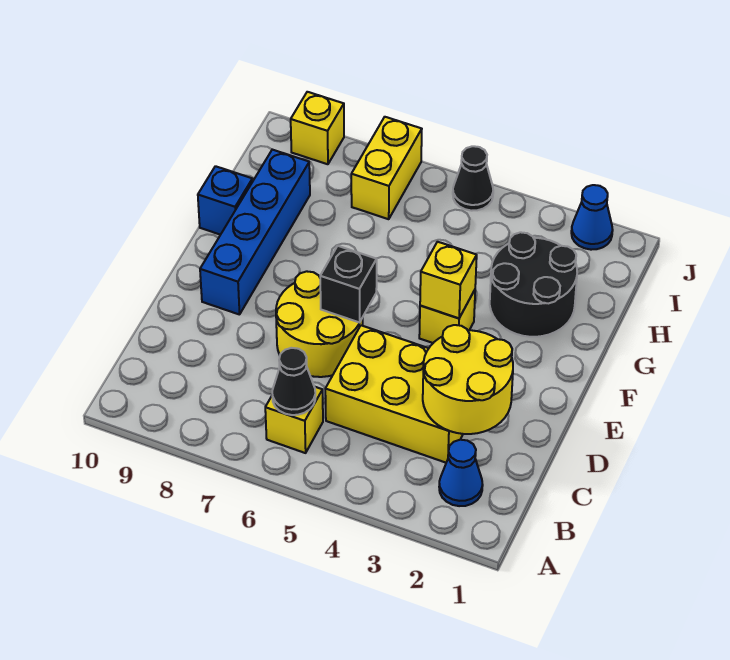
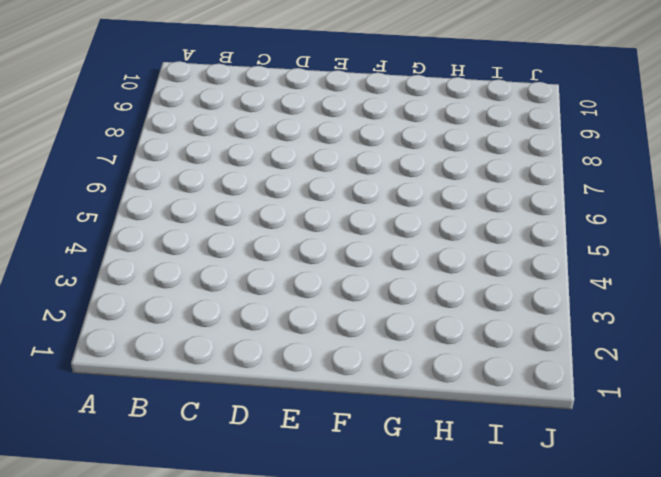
none -> blue 1x1 cone [439,440,483,506]
none -> yellow 1x1 brick [265,387,323,453]
none -> yellow 2x3 brick [325,325,463,463]

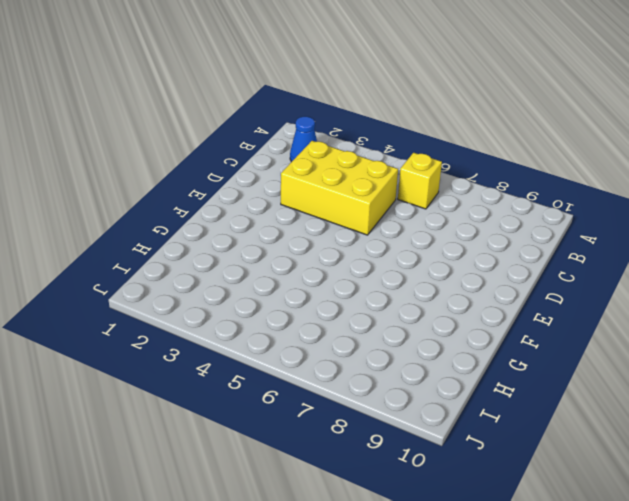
none -> yellow 2x2 round brick [276,271,363,377]
none -> blue 1x4 brick [200,150,310,315]
none -> yellow 1x1 brick [419,290,475,343]

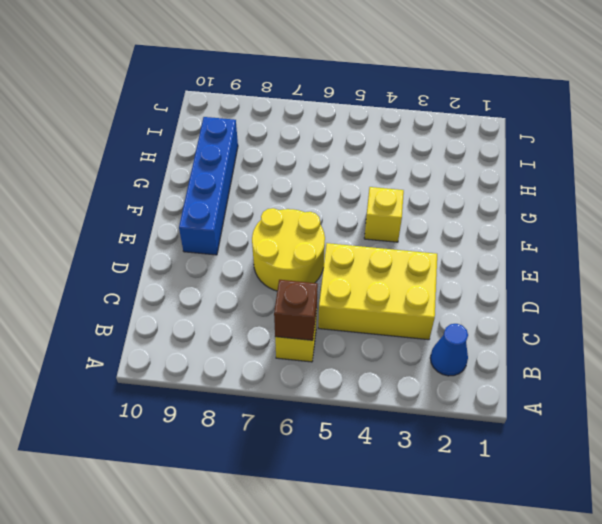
brown 1x1 brick [274,280,318,340] -> black 1x1 cone [272,348,315,415]
none -> black 2x2 round brick [490,232,577,337]
none -> blue 1x1 brick [198,166,253,235]
none -> yellow 1x2 brick [351,117,422,219]

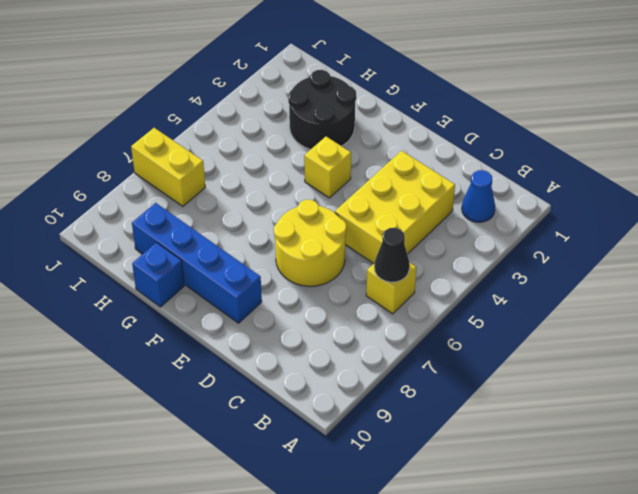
none -> blue 1x1 cone [571,185,613,250]
none -> black 1x1 cone [453,146,493,211]
none -> yellow 1x1 brick [291,92,344,164]

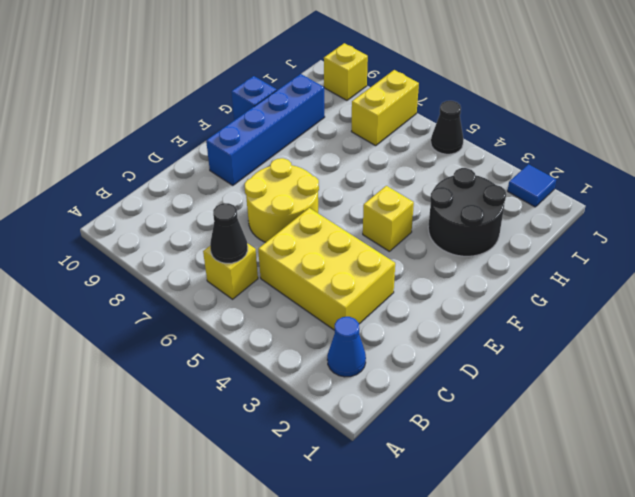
blue 1x1 tile [508,164,556,207] -> blue 1x1 cone [571,185,613,250]
none -> yellow 2x2 round brick [423,325,513,434]
none -> black 1x1 brick [320,246,377,323]
none -> yellow 1x1 brick [420,242,477,318]

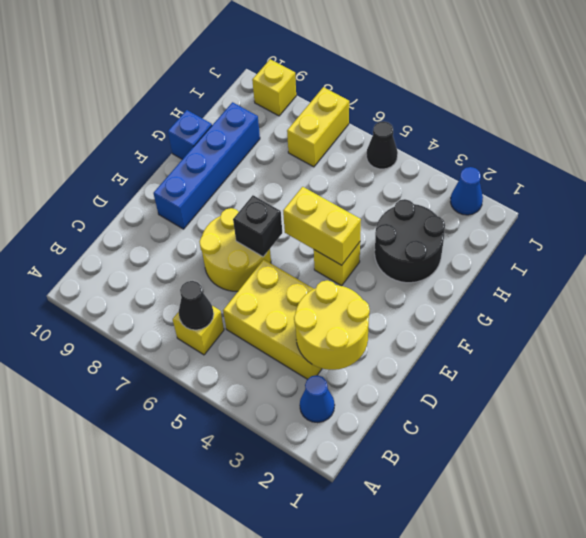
yellow 1x2 brick [283,187,361,265] -> yellow 1x1 brick [420,242,477,318]

